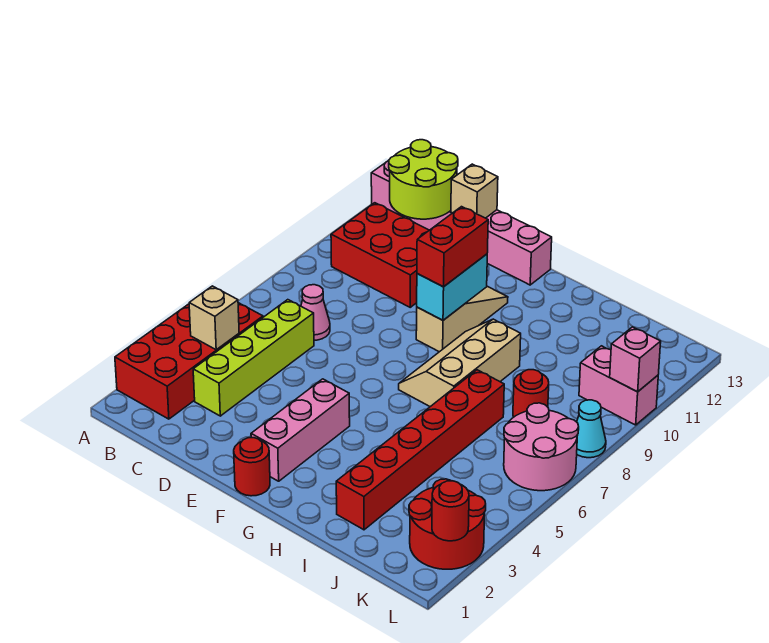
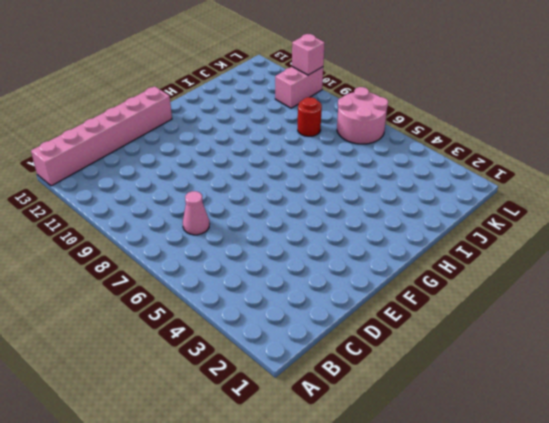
none -> red 2x4 brick [115,303,263,419]
none -> red 2x3 brick [331,203,429,307]
none -> lime 1x4 brick [193,300,314,416]

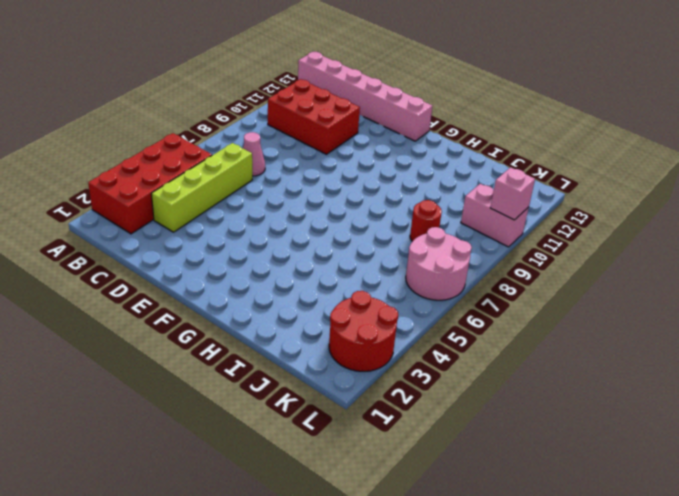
none -> red 1x1 round brick [234,438,270,496]
none -> pink 1x3 brick [251,379,350,481]
none -> tan 1x3 slope [416,286,508,352]

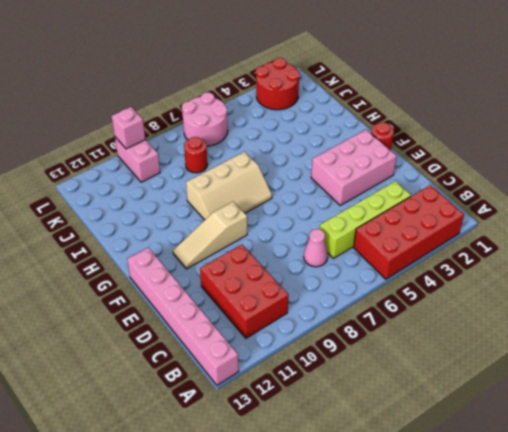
pink 2x3 brick [311,130,397,205] -> pink 1x3 brick [251,379,350,481]
none -> red 1x6 brick [336,370,504,530]
none -> cyan 1x1 cone [577,400,606,458]
none -> tan 1x1 brick [189,286,239,350]

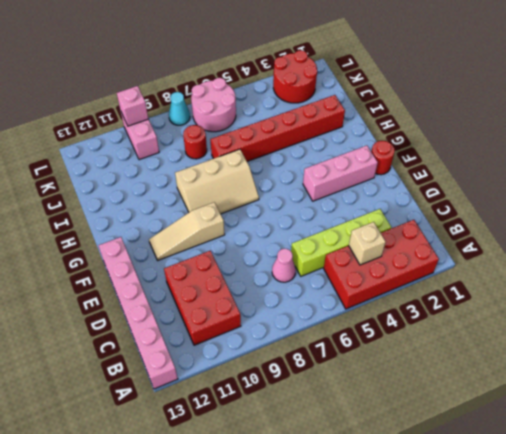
none -> lime 2x2 round brick [389,140,458,219]
none -> tan 1x1 brick [451,164,498,218]
none -> cyan 1x2 brick [417,254,487,320]

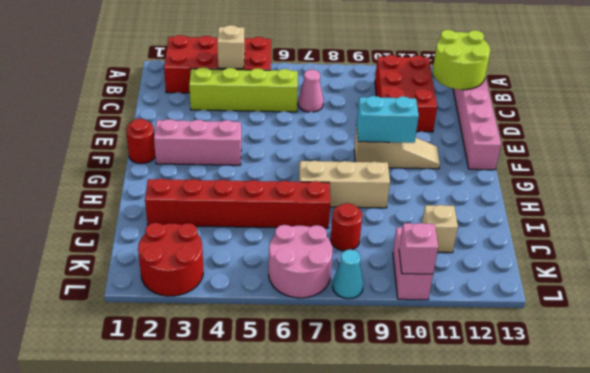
tan 1x1 brick [422,205,458,253] -> tan 1x1 brick moved to [451,164,498,218]
none -> red 1x1 round brick [432,481,469,541]
none -> red 1x2 brick [417,207,488,287]

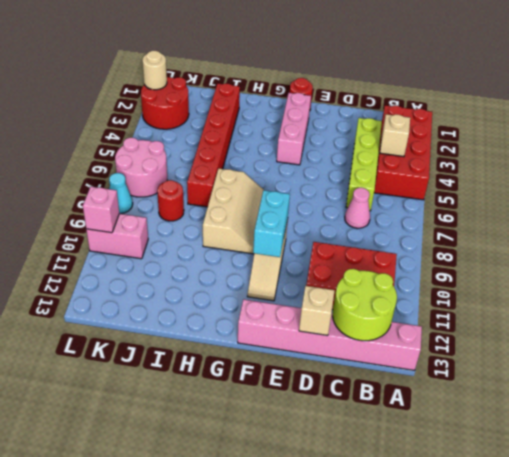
tan 1x1 round brick [142,51,167,90] -> red 1x1 round brick [432,481,469,541]
none -> red 1x2 brick [417,207,488,287]

